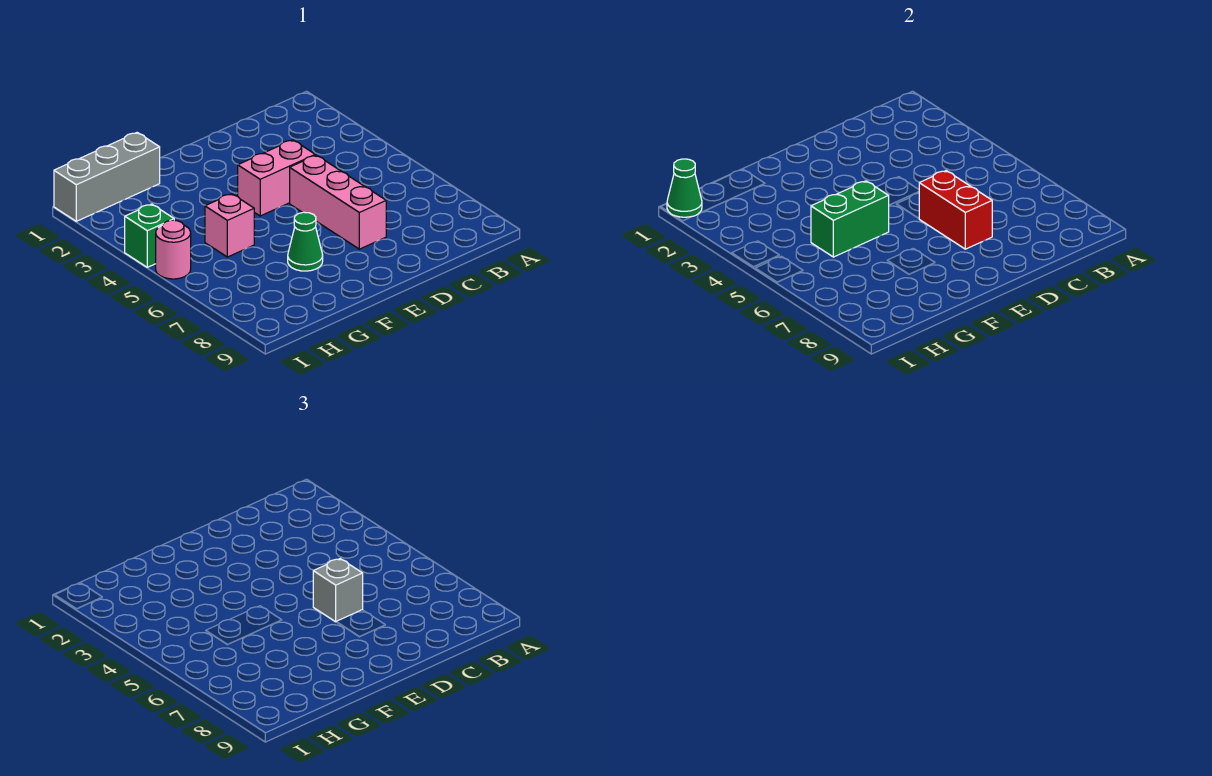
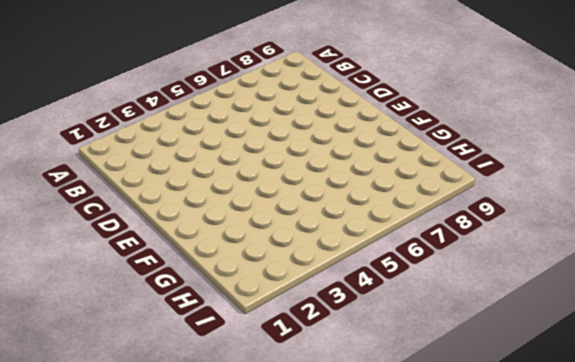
none -> pink 1x2 brick [238,140,315,216]
none -> pink 1x3 brick [290,155,386,249]

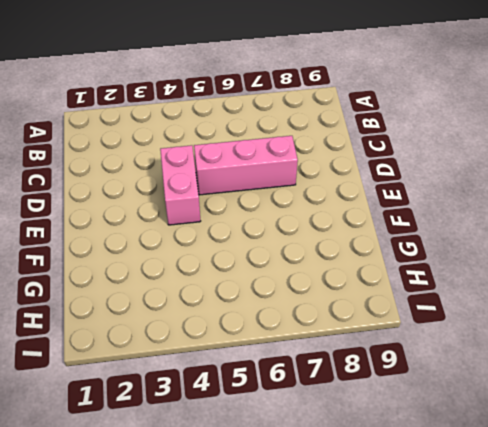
none -> green 1x1 cone [288,212,323,271]
none -> grey 1x3 brick [54,133,160,221]

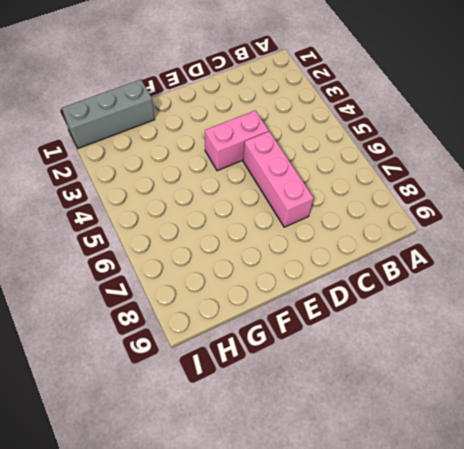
none -> green 1x1 cone [288,212,323,271]
none -> pink 1x1 brick [205,194,254,257]

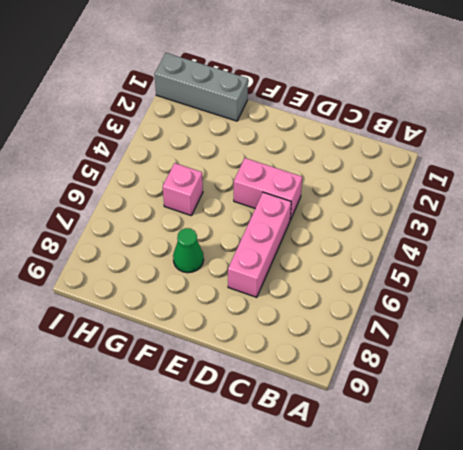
none -> green 1x1 brick [125,204,174,267]
none -> pink 1x1 round brick [156,220,191,279]

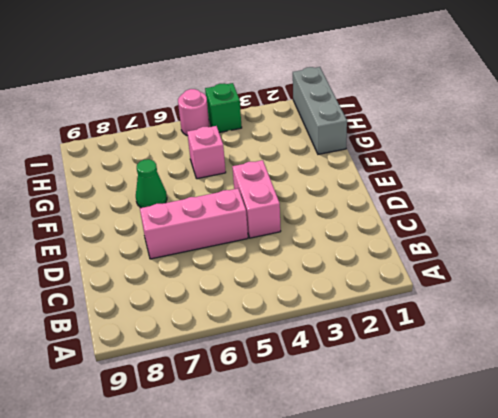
none -> red 1x2 brick [919,171,992,249]
none -> green 1x2 brick [811,181,889,257]

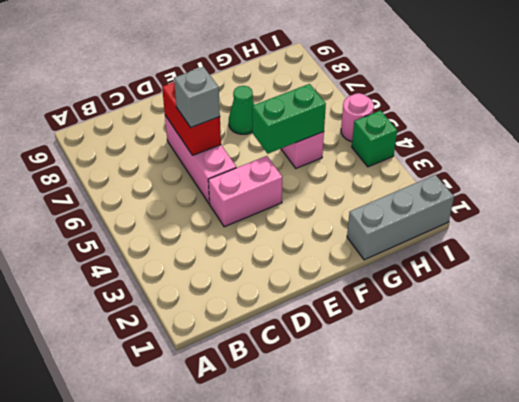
none -> green 1x1 cone [667,159,702,217]

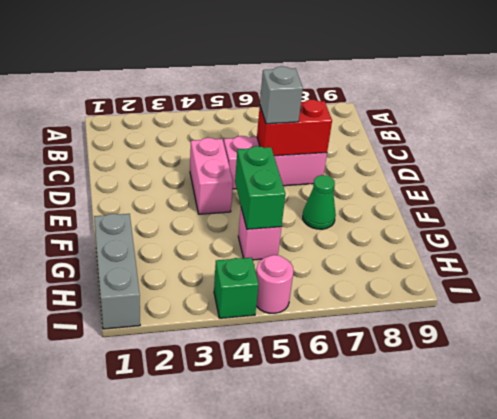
none -> green 1x1 cone [667,159,702,217]

